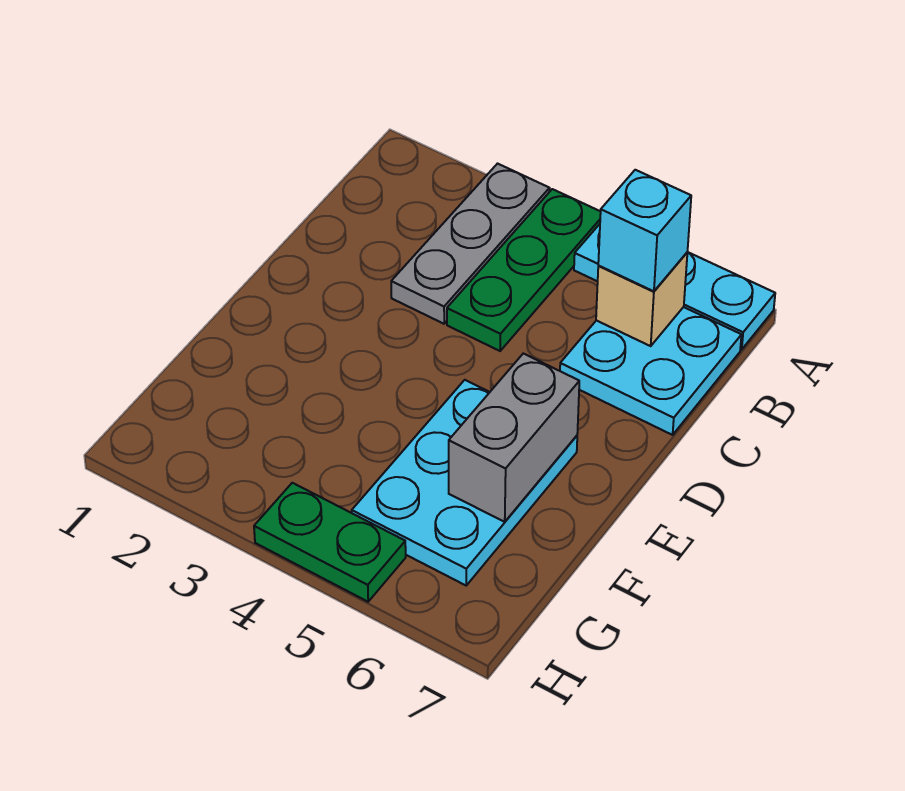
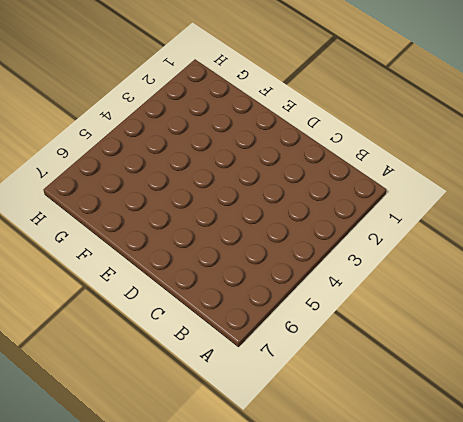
none -> grey 1x3 plate [391,164,550,324]
none -> green 1x3 plate [447,189,601,351]

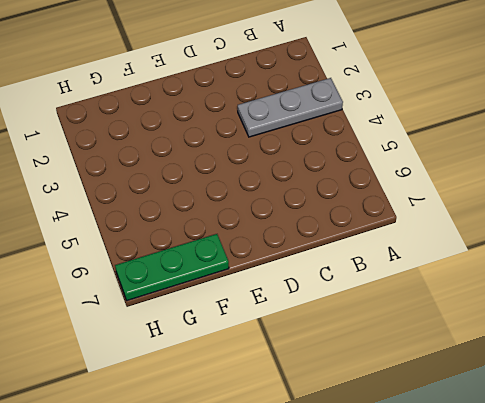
green 1x3 plate [115,234,229,301] -> green 1x3 plate moved to [447,189,601,351]
none -> cyan 1x3 plate [574,224,775,349]
none -> cyan 2x2 plate [560,307,741,435]

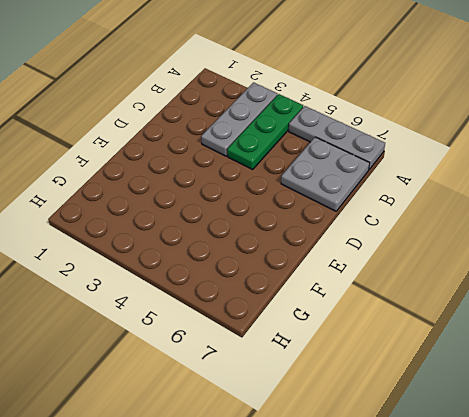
grey 1x3 plate [289,106,385,170] -> cyan 1x3 plate [574,224,775,349]
grey 2x2 plate [281,137,370,211] -> cyan 2x2 plate [560,307,741,435]
none -> cyan 2x3 plate [352,380,577,585]
none -> green 1x2 plate [254,483,406,602]

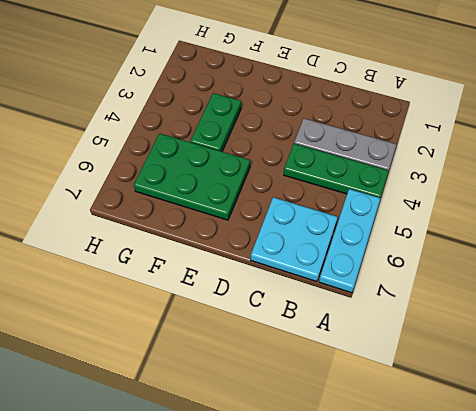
green 2x3 plate [134,133,250,220] -> cyan 2x3 plate [352,380,577,585]
green 1x2 plate [190,93,241,152] -> green 1x2 plate moved to [254,483,406,602]
none -> tan 1x1 brick [596,253,687,346]
none -> grey 1x2 brick [449,354,579,522]

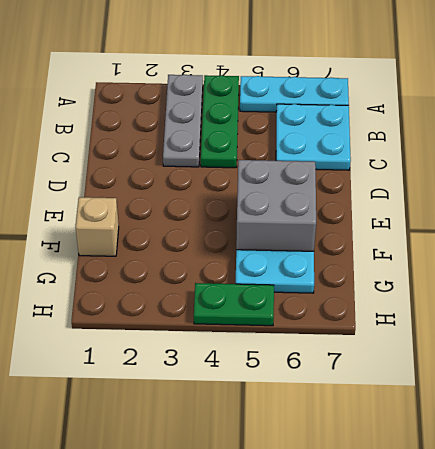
grey 2x2 brick [236,160,316,251] -> grey 1x2 brick [449,354,579,522]
tan 1x1 brick [76,197,119,256] -> tan 1x1 brick moved to [596,253,687,346]
none -> cyan 1x1 brick [598,170,691,291]

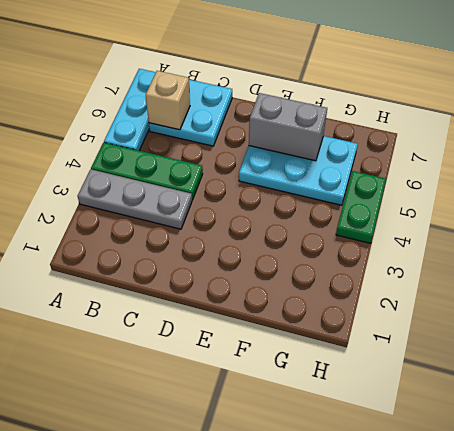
none -> cyan 1x1 brick [598,170,691,291]

